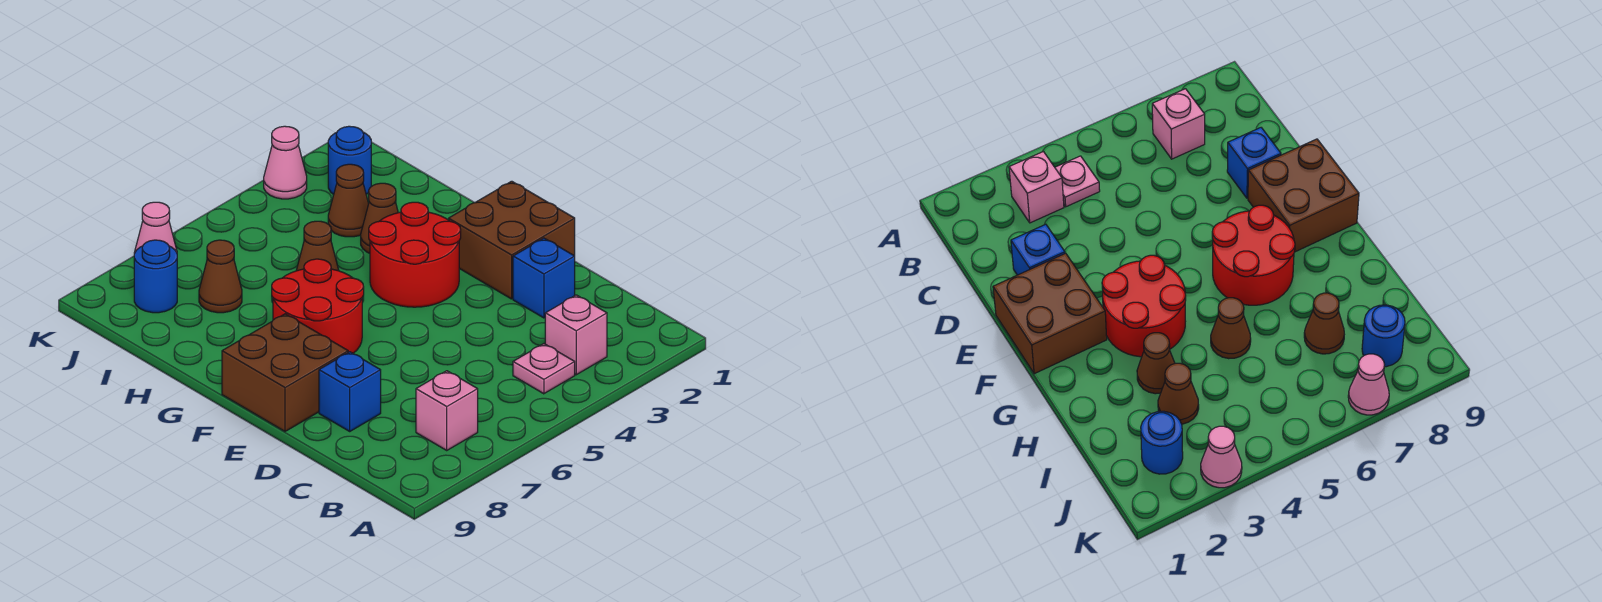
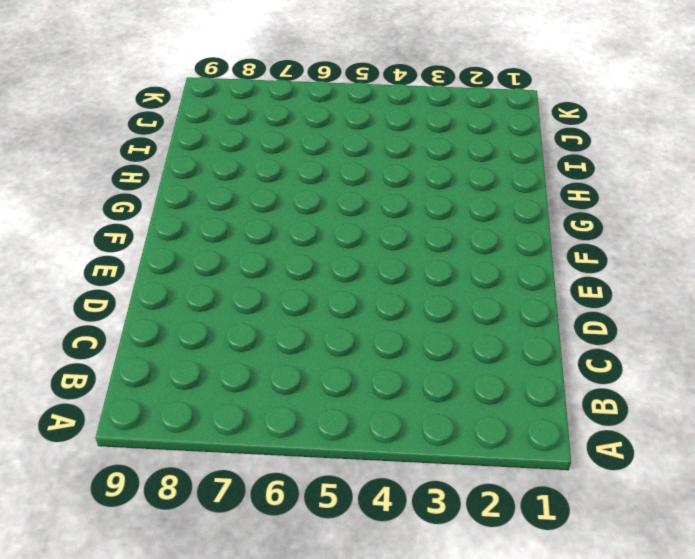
none -> pink 1x1 brick [545,295,607,375]
none -> pink 1x1 plate [513,344,575,394]
none -> pink 1x1 brick [416,371,478,450]

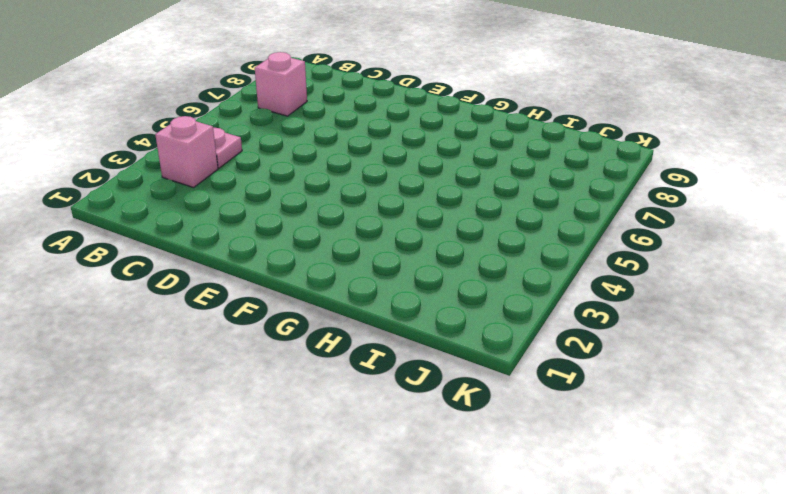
none -> blue 1x1 brick [513,238,575,318]
none -> blue 1x1 brick [319,352,381,431]
none -> brown 2x2 brick [449,181,575,299]

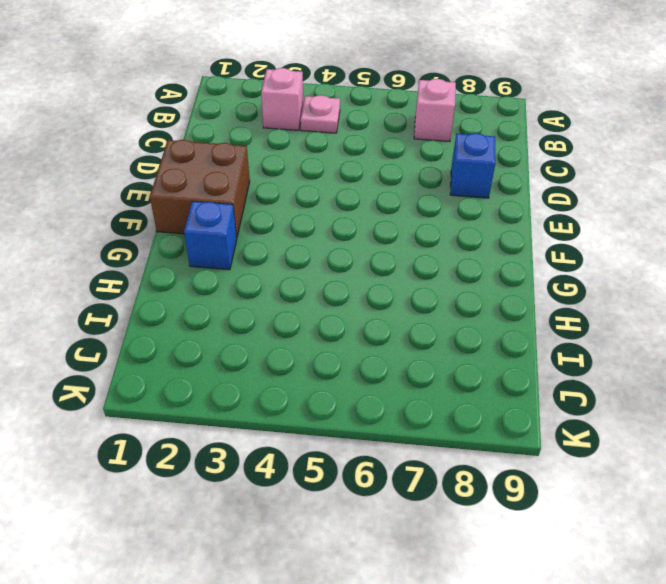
blue 1x1 brick [184,201,237,270] -> blue 1x1 brick moved to [513,238,575,318]
none -> brown 2x2 brick [222,314,348,431]
none -> red 2x2 round brick [369,202,461,307]
none -> red 2x2 round brick [272,259,364,353]

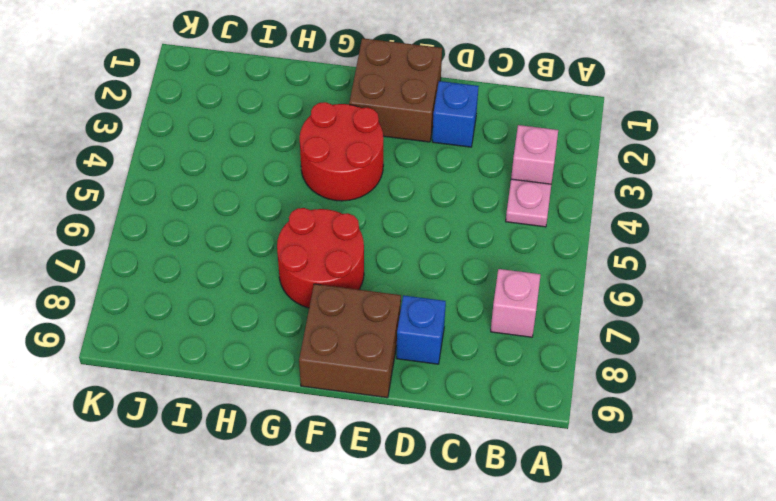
none -> brown 1x1 cone [361,183,398,253]
none -> brown 1x1 cone [296,221,339,271]
none -> brown 1x1 cone [328,164,369,237]

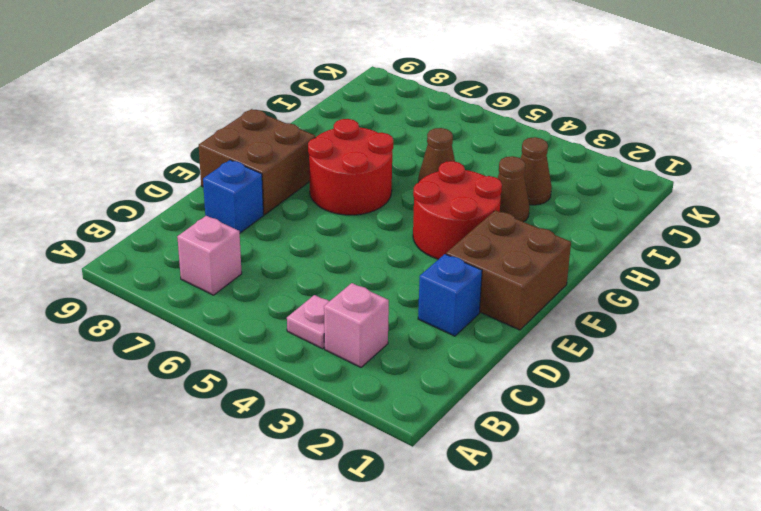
none -> brown 1x1 cone [199,240,242,313]
none -> blue 1x1 round brick [328,126,371,194]
none -> blue 1x1 round brick [134,240,177,313]

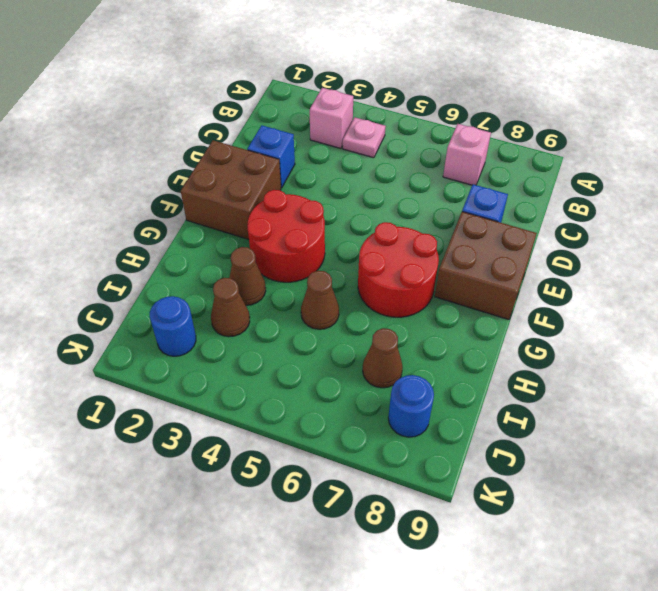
none -> pink 1x1 cone [264,126,307,199]
none -> pink 1x1 cone [134,202,177,253]

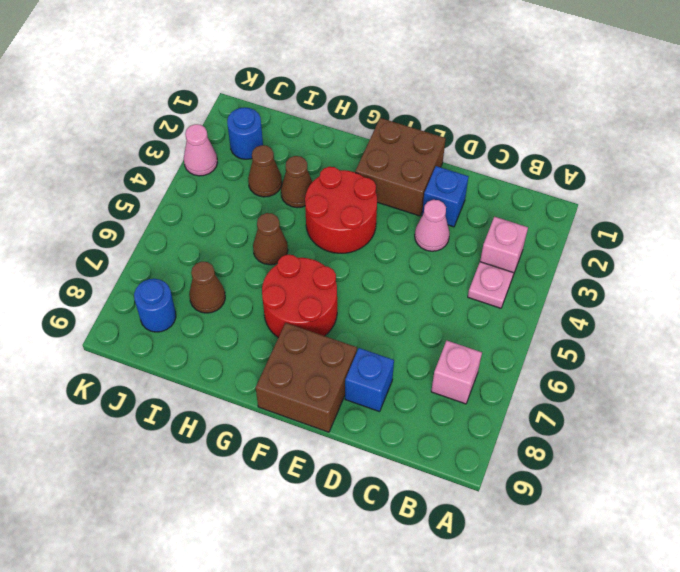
pink 1x1 cone [415,200,450,251] -> pink 1x1 cone moved to [134,202,177,253]

